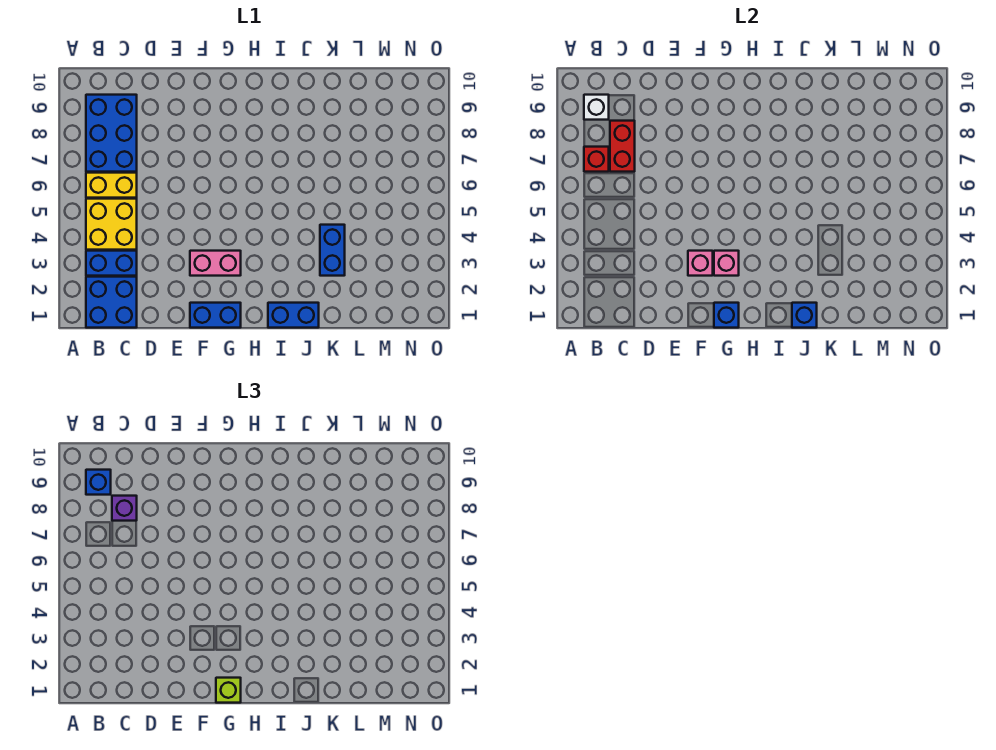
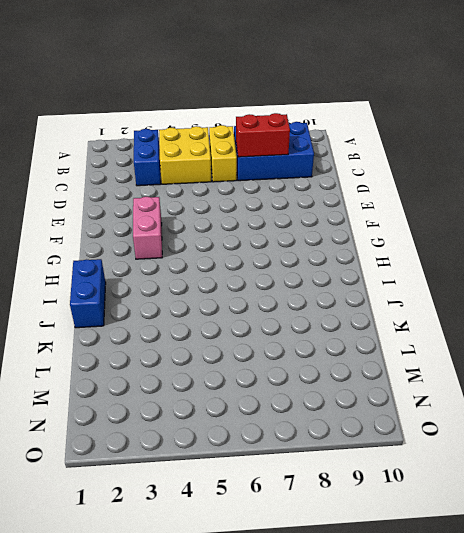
none -> blue 2x2 brick [86,277,137,328]
none -> blue 1x2 brick [190,303,241,328]
none -> blue 1x2 brick [320,225,345,276]

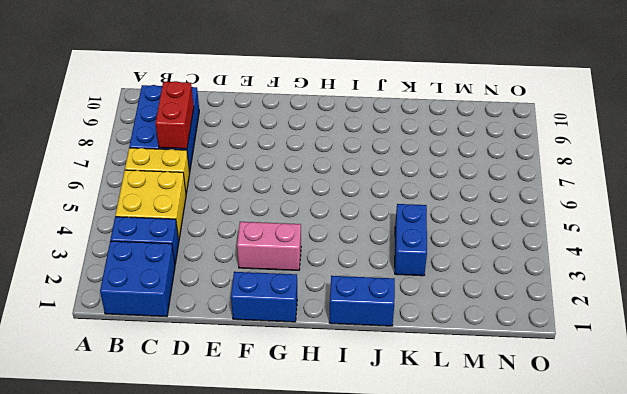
none -> red 1x1 brick [584,147,609,172]
none -> white 1x1 brick [584,95,609,120]
none -> pink 1x1 brick [688,251,713,276]

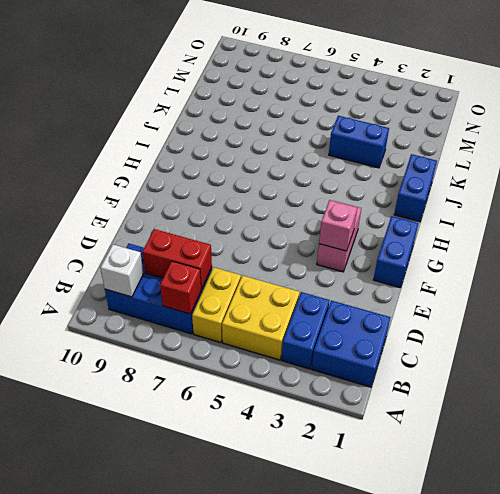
none -> blue 1x1 brick [714,303,739,328]
none -> pink 1x1 brick [714,251,739,276]
none -> blue 1x1 brick [792,303,817,328]

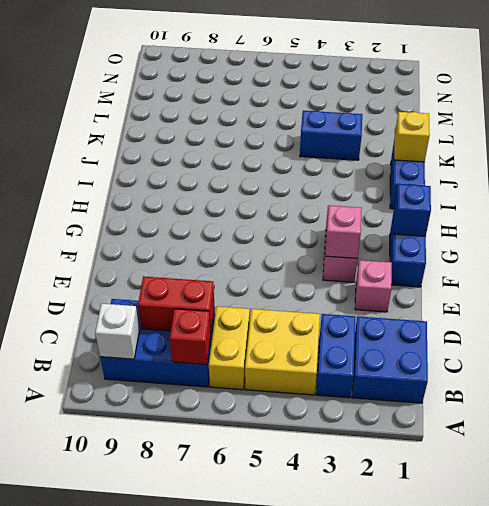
pink 1x1 brick [355,260,392,312] -> pink 1x1 brick moved to [714,251,739,276]
yellow 1x1 brick [394,112,430,162] -> blue 1x1 brick [792,303,817,328]
none -> blue 1x1 brick [86,470,111,495]
none -> purple 1x1 brick [112,496,137,521]
none -> lime 1x1 brick [216,678,241,703]

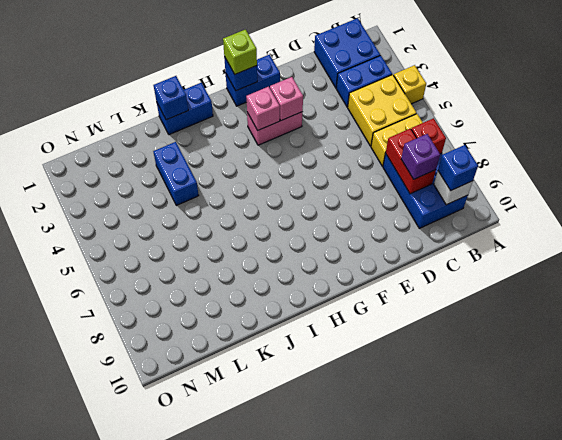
yellow 1x1 brick [394,65,426,104] -> none

